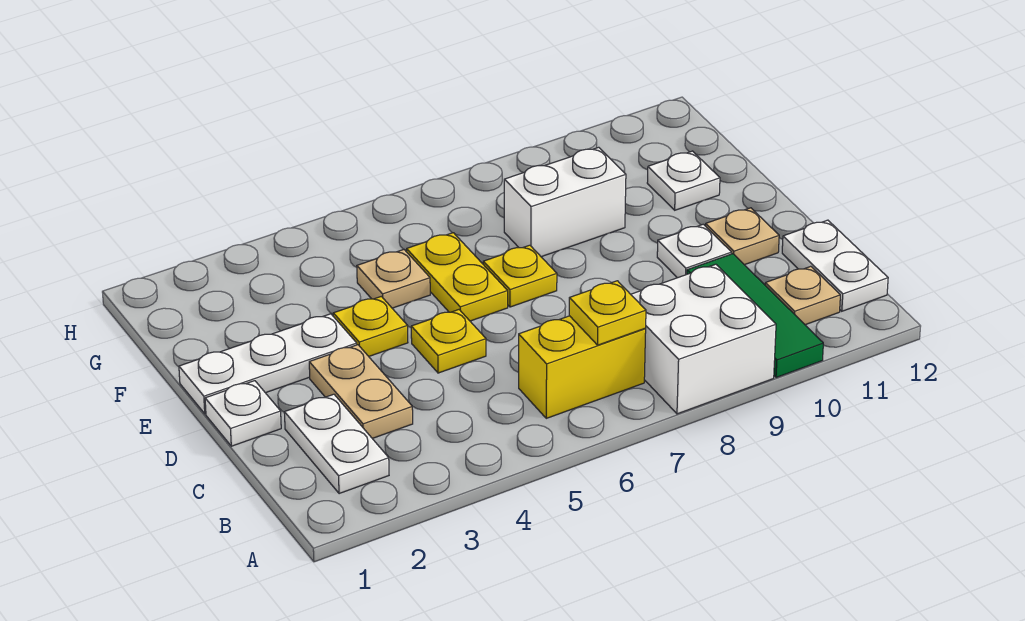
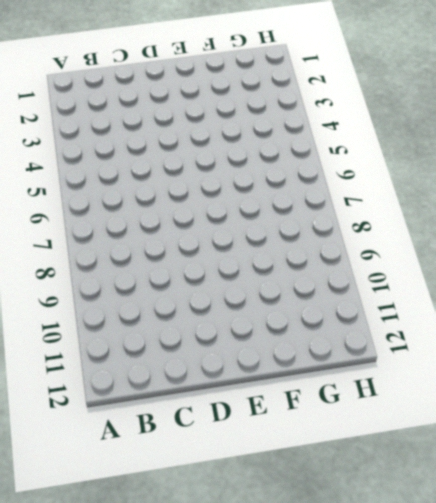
none -> white 2x2 brick [631,264,776,414]
none -> green 1x3 tile [687,254,823,378]
none -> white 1x2 plate [284,394,389,494]

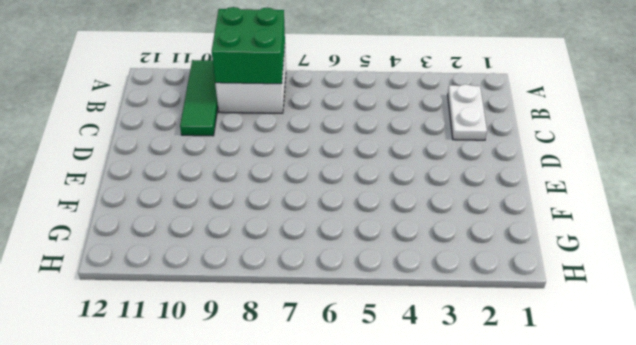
green 2x2 brick [212,7,285,84] -> none
none -> yellow 1x2 brick [519,316,646,418]
none -> tan 1x1 plate [765,266,840,325]
none -> white 1x2 plate [782,220,888,311]

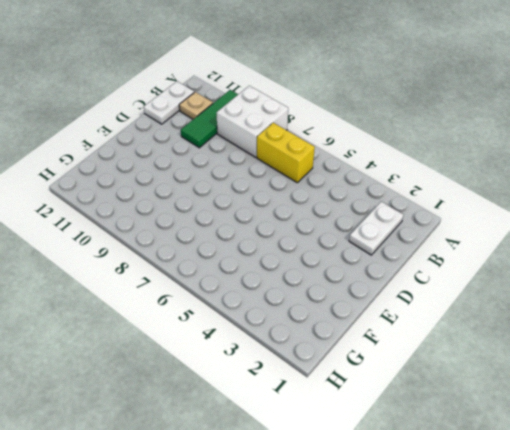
none -> tan 1x2 plate [309,345,413,439]
none -> white 1x1 plate [205,381,281,446]
none -> yellow 1x1 plate [411,310,486,373]

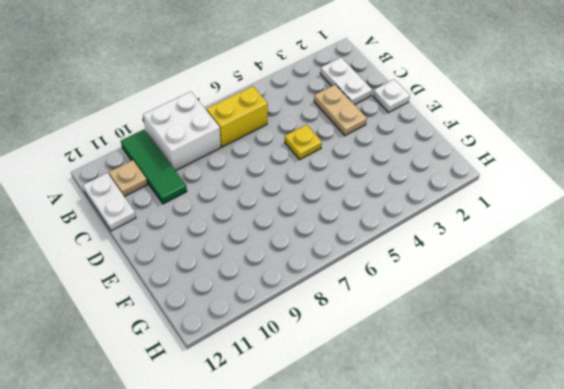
none -> white 1x1 plate [657,224,732,278]
none -> tan 1x1 plate [706,208,779,265]
none -> white 1x3 plate [179,314,357,414]

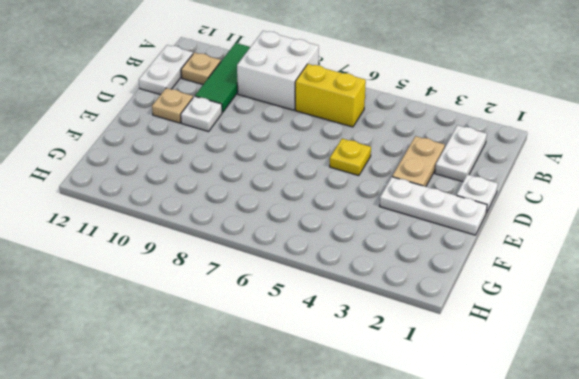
none -> yellow 1x1 plate [333,296,408,356]
none -> yellow 1x2 plate [407,233,508,321]
none -> yellow 1x1 plate [483,245,557,307]

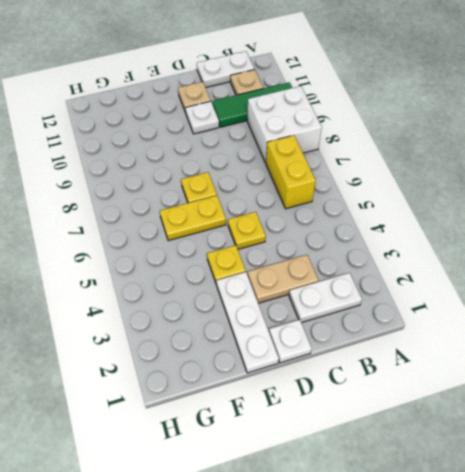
none -> tan 1x1 plate [357,249,430,308]
none -> white 1x2 brick [504,147,626,257]
none -> white 1x1 plate [647,151,720,210]

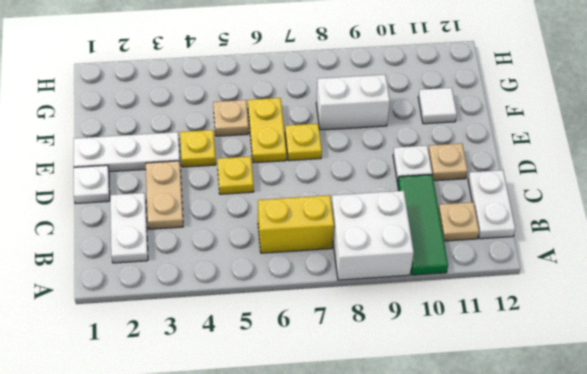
white 1x1 tile [418,88,457,124] -> white 1x1 plate [647,151,720,210]
none -> yellow 1x1 plate [569,281,646,345]

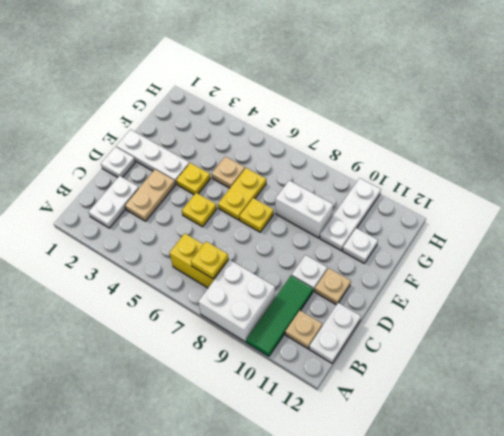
white 1x3 plate [320,178,381,250] -> none

